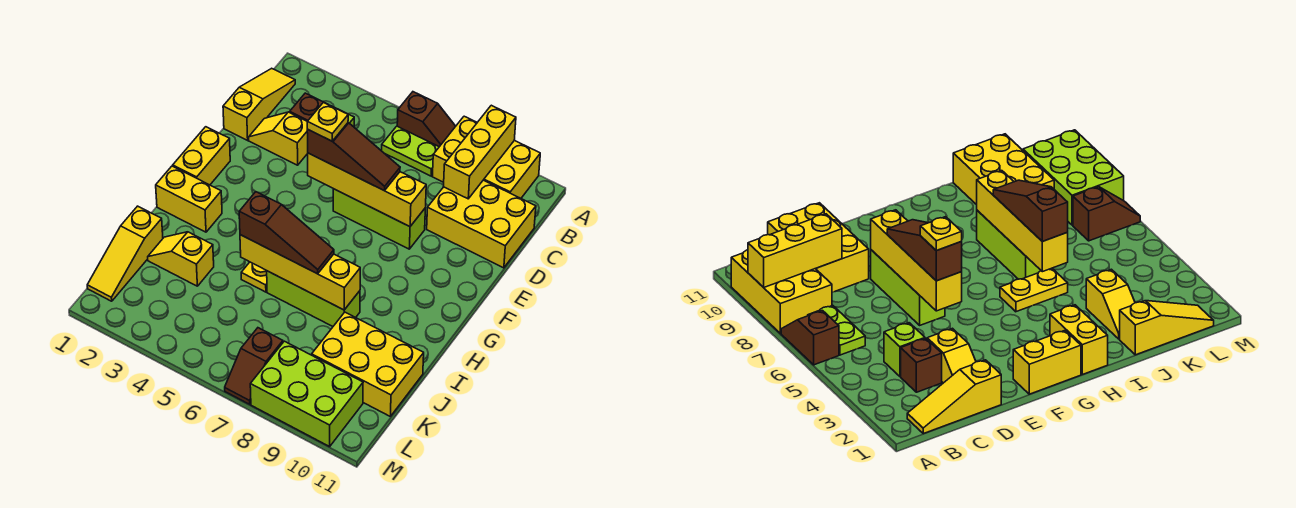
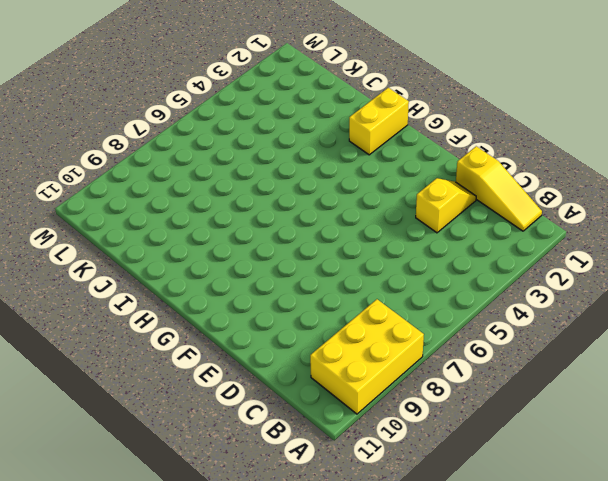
none -> brown 1x2 slope [397,92,456,147]
none -> lime 1x2 plate [382,126,439,176]
none -> brown 1x1 brick [290,93,329,121]

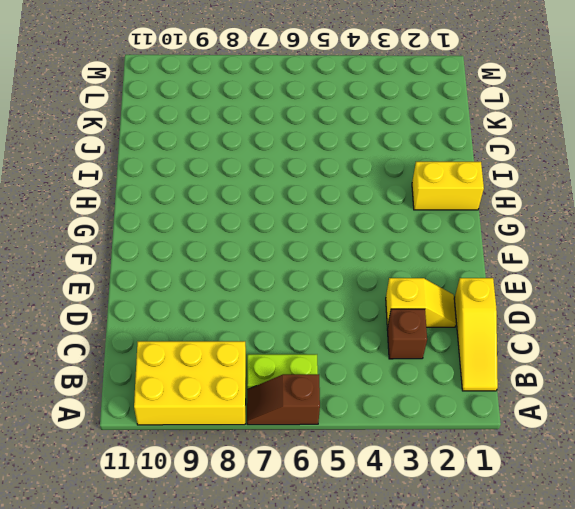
none -> lime 1x1 brick [884,323,925,377]
none -> yellow 2x3 brick [427,180,536,268]
none -> lime 1x3 brick [333,189,425,249]

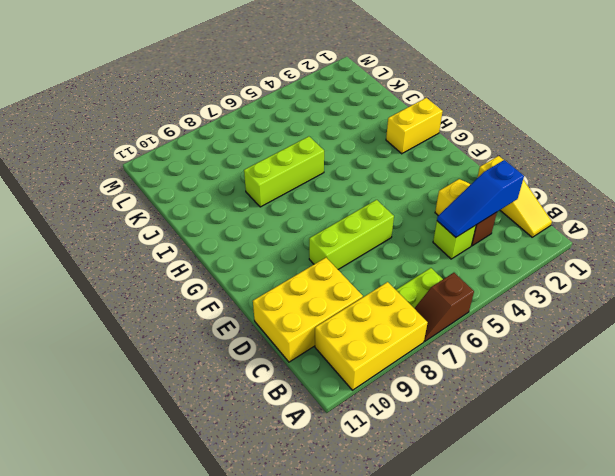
blue 1x3 slope [437,160,524,237] -> none
none -> yellow 1x2 brick [173,127,230,185]
none -> yellow 1x2 plate [241,262,267,292]
none -> yellow 1x3 slope [87,206,163,301]

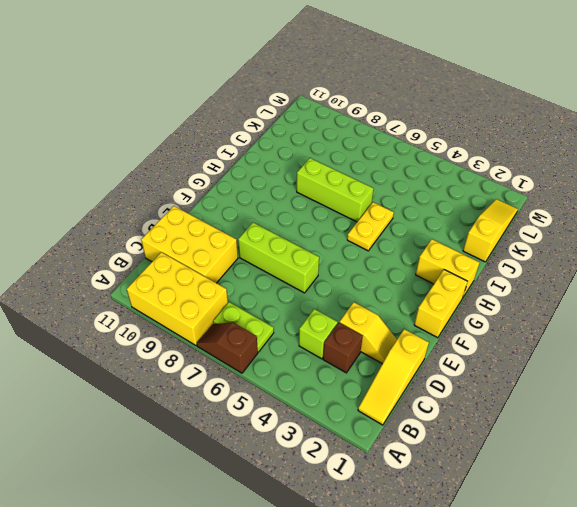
none -> yellow 1x2 slope [148,232,214,286]
none -> yellow 2x3 brick [312,312,424,416]
none -> brown 1x2 slope [225,328,283,404]

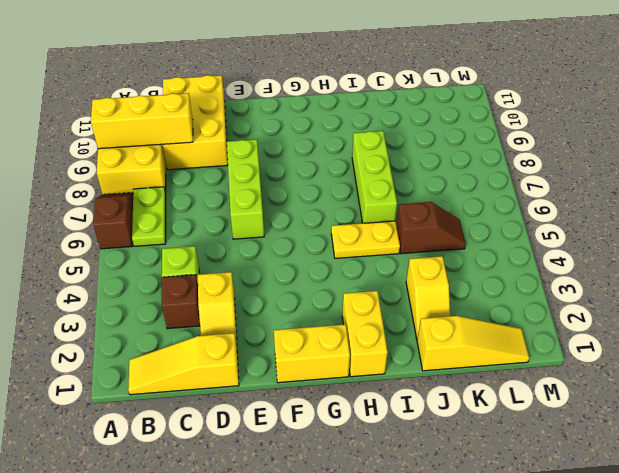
brown 1x2 slope [396,202,466,254] -> brown 1x2 slope moved to [225,328,283,404]
none -> yellow 2x3 brick [312,312,424,416]
none -> lime 2x3 brick [250,341,363,447]
none -> yellow 1x4 brick [308,153,426,227]

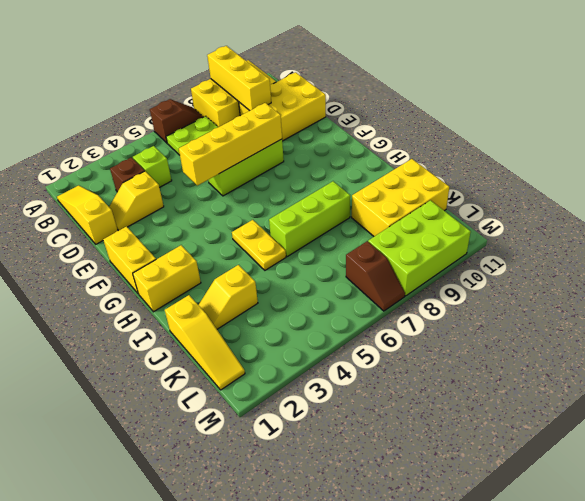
none -> yellow 1x4 brick [240,235,360,310]
none -> brown 1x3 slope [307,123,400,191]
none -> brown 1x3 slope [239,192,334,274]

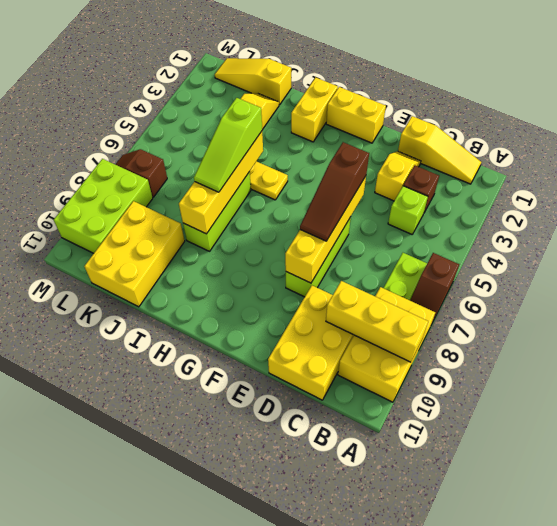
lime 1x3 slope [194,98,262,192] -> brown 1x3 slope [239,192,334,274]
none -> yellow 1x1 plate [307,103,348,141]

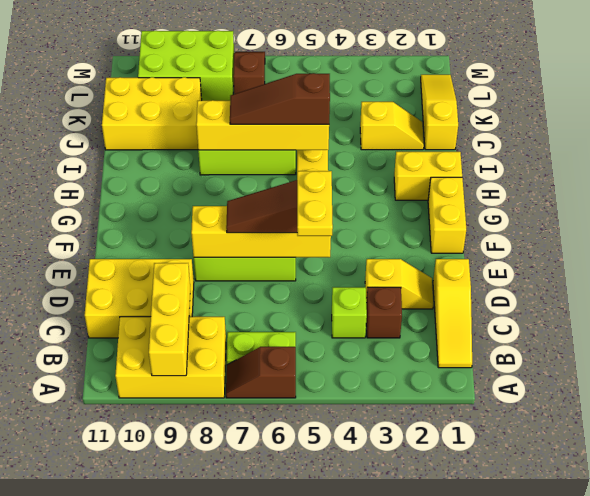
yellow 1x2 plate [297,171,333,236] -> yellow 1x1 plate [307,103,348,141]

